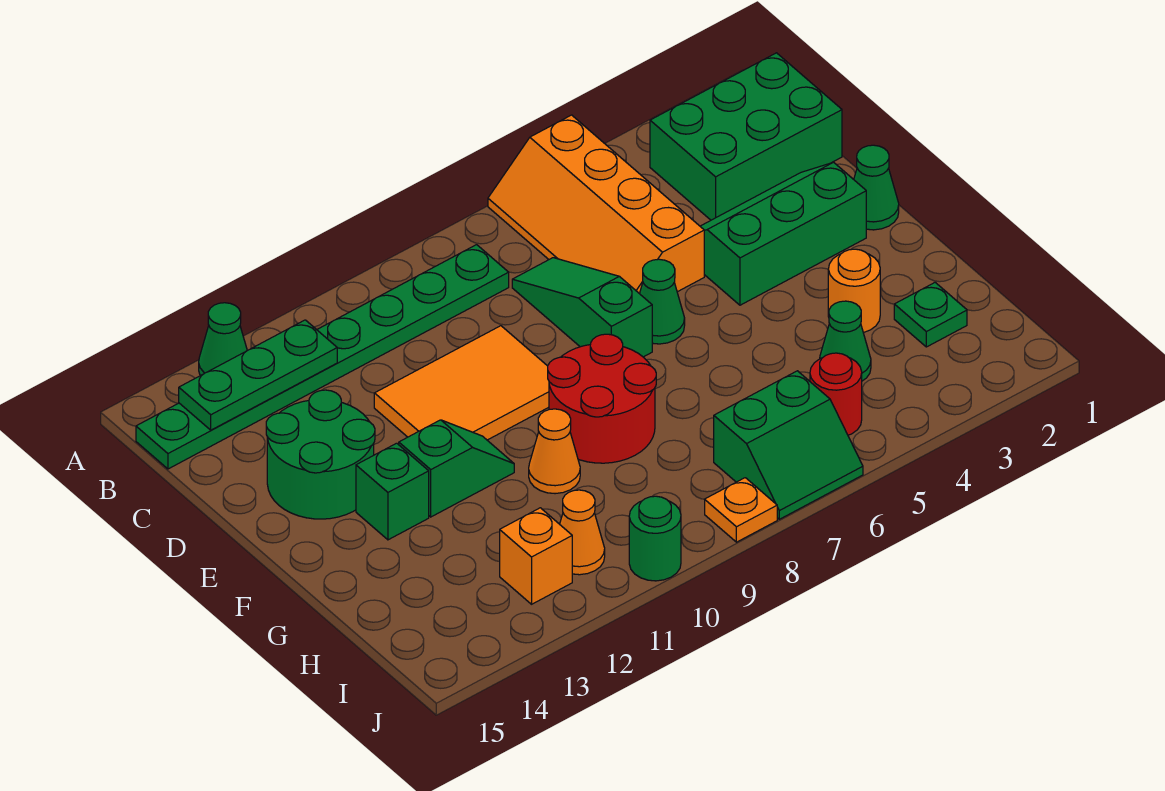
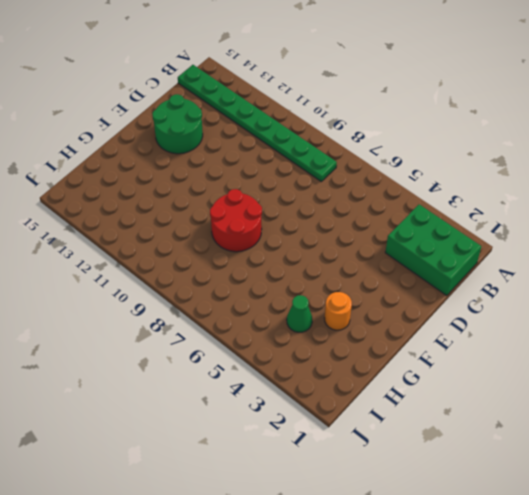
none -> orange 2x4 slope [488,115,704,294]
none -> green 1x1 cone [199,303,247,376]
none -> green 1x3 slope [512,258,652,357]

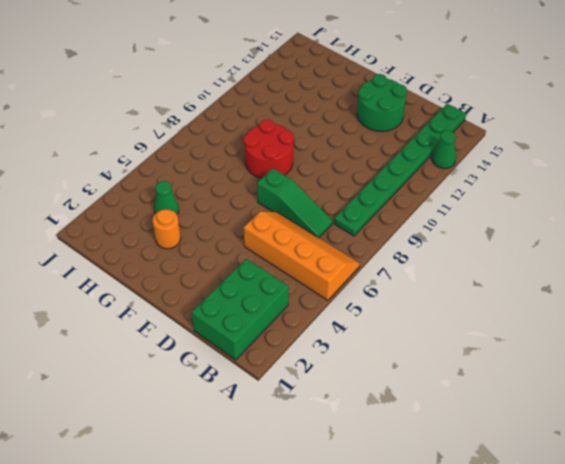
none -> green 2x3 slope [700,162,866,305]
none -> orange 2x3 tile [374,326,549,440]
none -> green 1x1 cone [854,145,899,230]

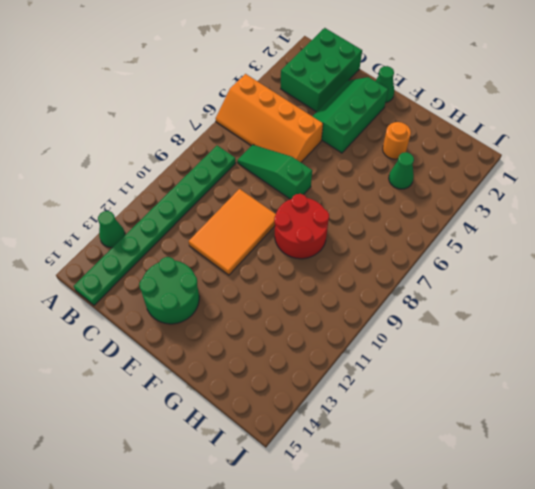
none -> green 1x1 cone [640,259,685,344]
none -> green 1x2 slope [399,420,514,517]
none -> green 1x1 brick [356,443,429,540]

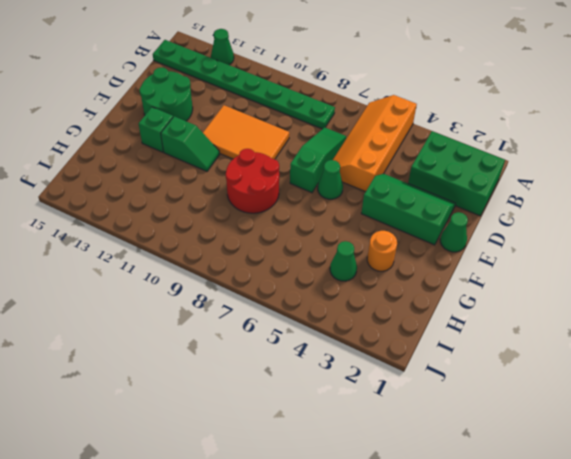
none -> orange 1x1 cone [529,409,580,494]
none -> green 1x1 plate [894,283,967,347]
none -> red 1x1 round brick [810,353,862,435]

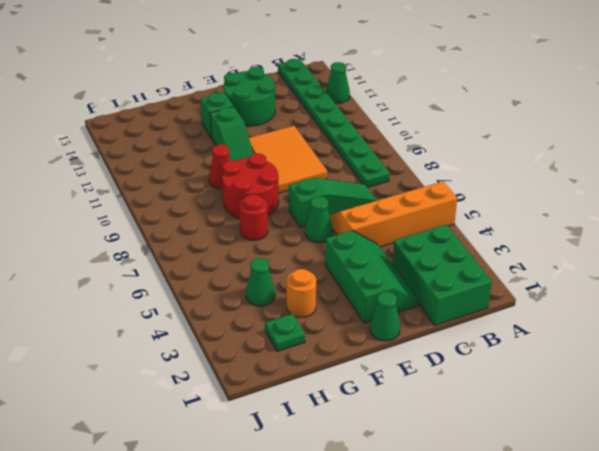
red 1x1 round brick [239,194,268,240] -> red 1x1 round brick moved to [810,353,862,435]
red 1x1 cone [209,145,231,189] -> orange 1x1 cone [529,409,580,494]
none -> green 2x2 slope [714,371,863,519]
none -> orange 1x1 cone [560,490,605,575]
none -> orange 1x1 brick [500,508,572,604]

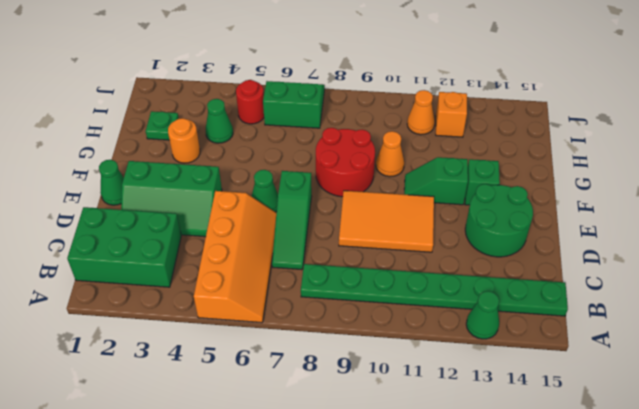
none -> orange 1x1 plate [705,478,777,542]
none -> green 1x1 round brick [629,496,681,581]
none -> green 1x3 plate [179,320,337,430]

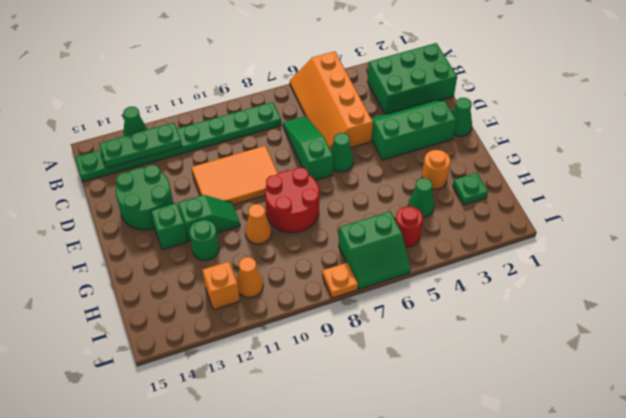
green 1x1 round brick [189,220,219,260] -> green 1x1 round brick moved to [629,496,681,581]

